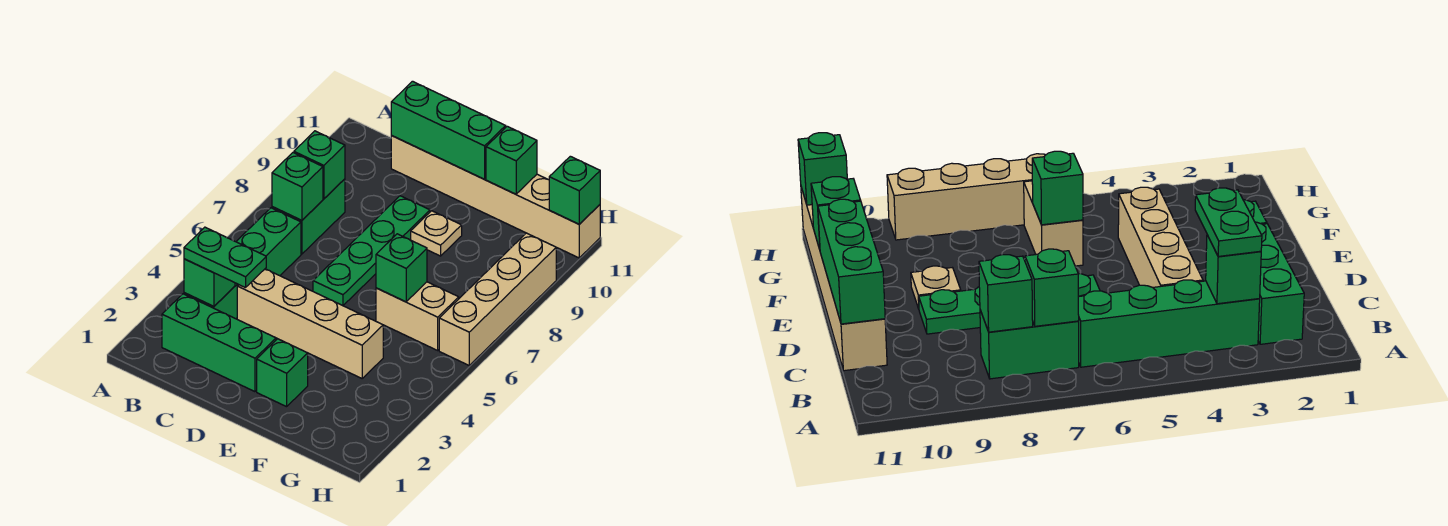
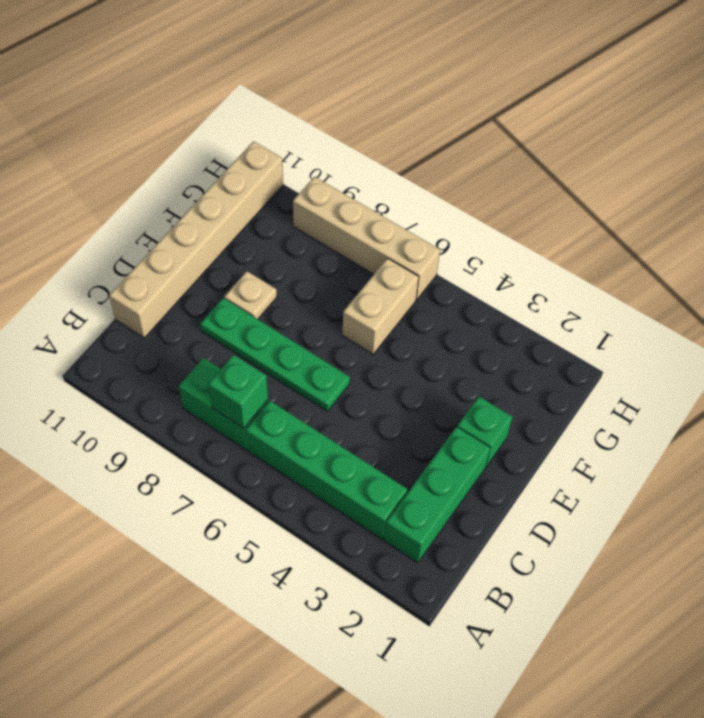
none -> tan 1x4 brick [237,269,383,378]
none -> green 1x1 brick [184,259,235,307]
none -> green 1x1 brick [294,131,345,199]

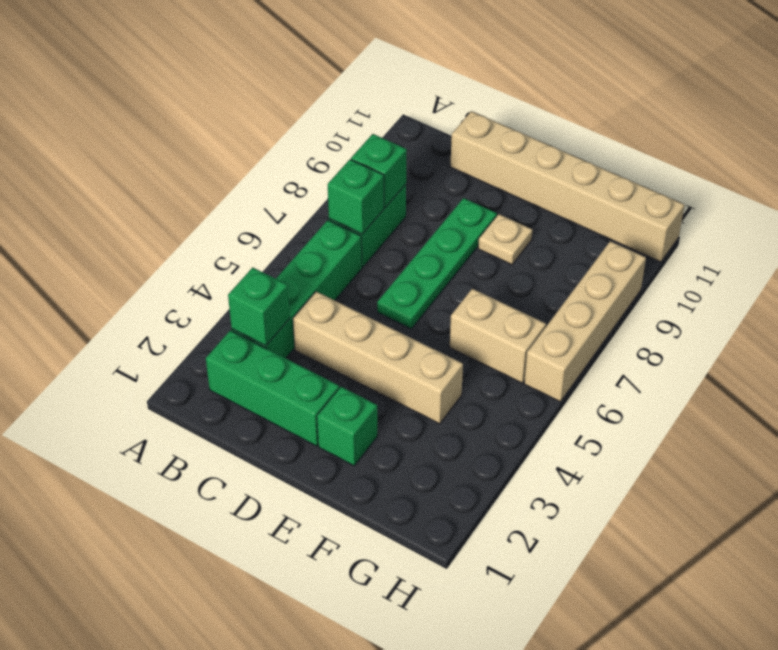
none -> green 1x3 brick [391,81,506,179]
none -> green 1x1 brick [376,234,427,302]
none -> green 1x1 brick [486,126,537,194]

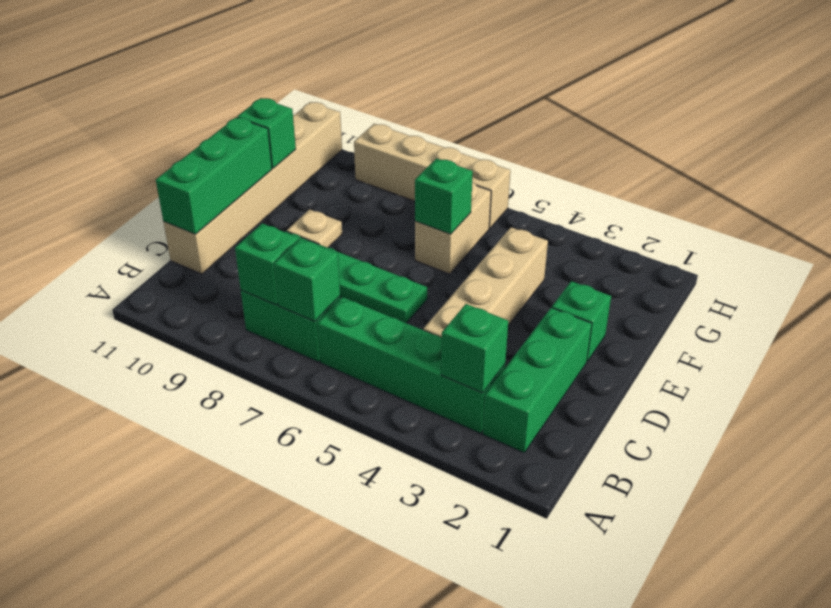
none -> green 1x1 brick [549,156,600,224]
none -> green 1x2 plate [184,227,266,288]

